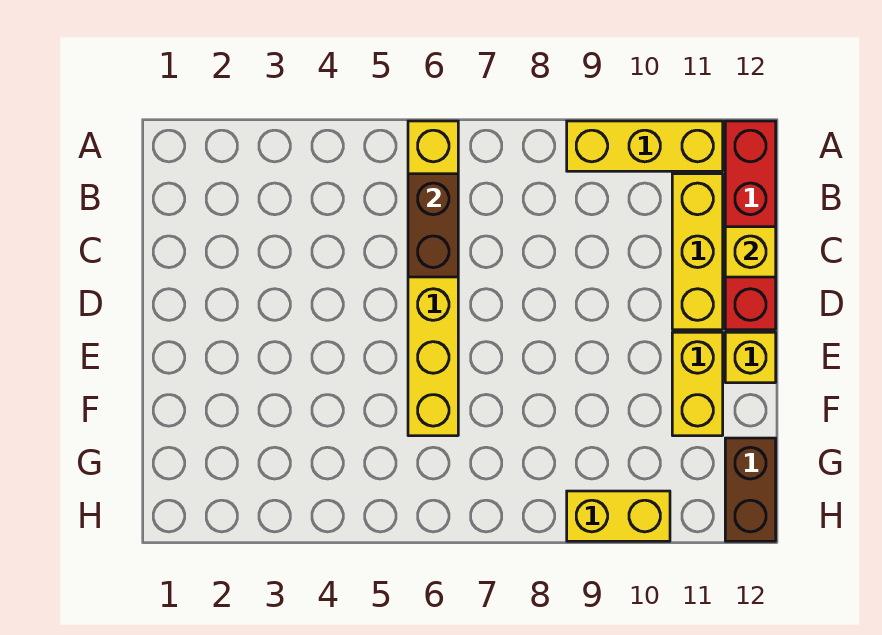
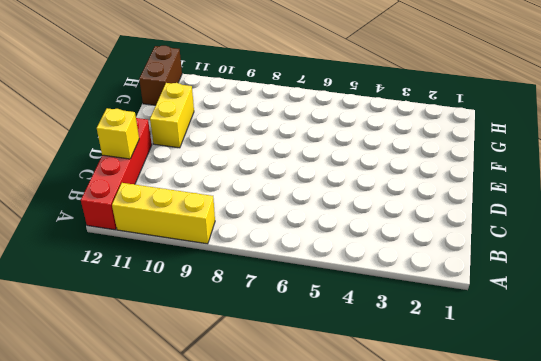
none -> yellow 1x6 brick [408,121,458,436]
none -> yellow 1x3 brick [672,174,723,330]

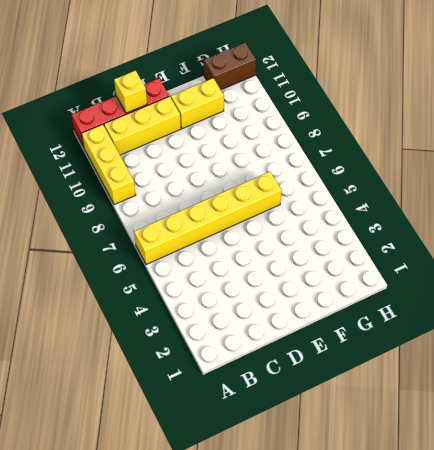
none -> yellow 1x1 brick [725,332,776,383]
none -> yellow 1x2 brick [567,491,670,541]

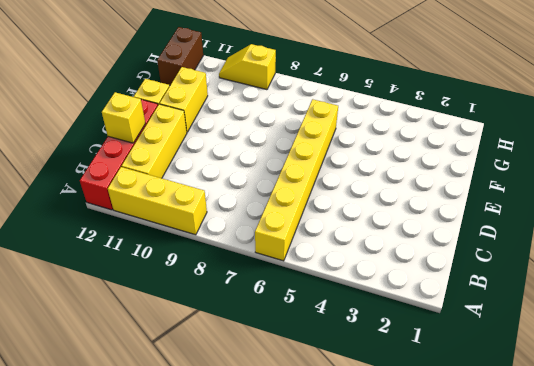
yellow 1x2 slope [219,44,276,90] -> yellow 1x2 brick [567,491,670,541]
none -> brown 1x2 brick [408,174,458,277]

